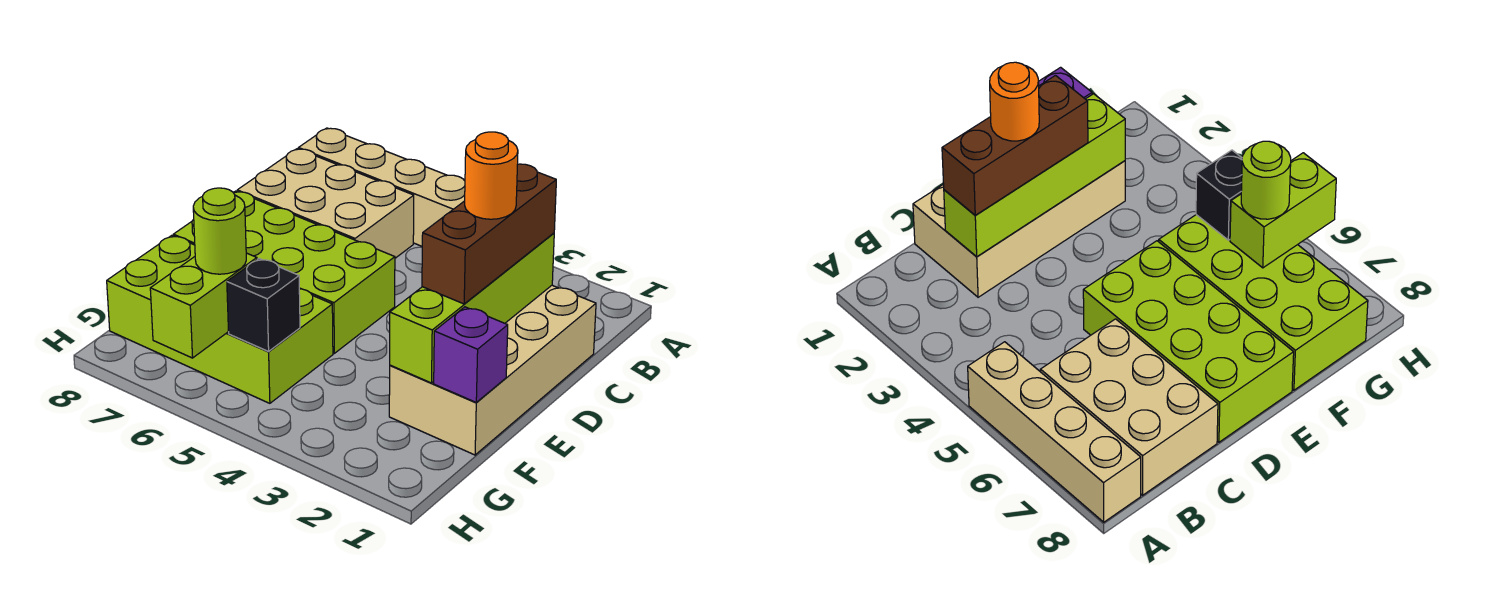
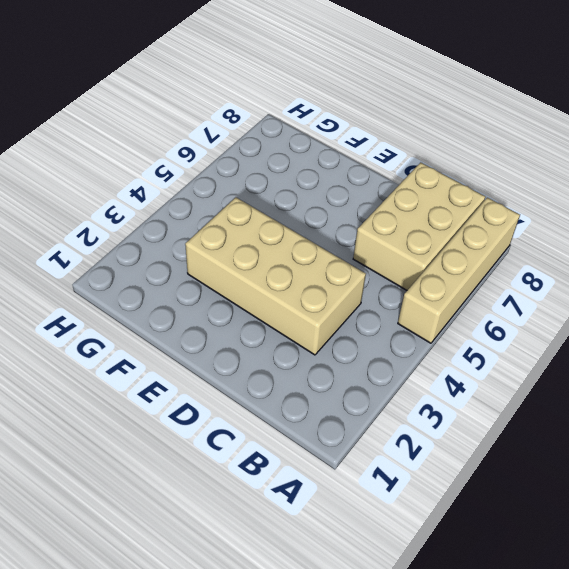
tan 2x4 brick [185,197,366,355] -> tan 2x4 brick moved to [389,285,596,455]
none -> lime 2x4 brick [173,191,395,353]
none -> lime 2x4 brick [107,235,333,403]
none -> lime 1x4 brick [390,233,554,383]

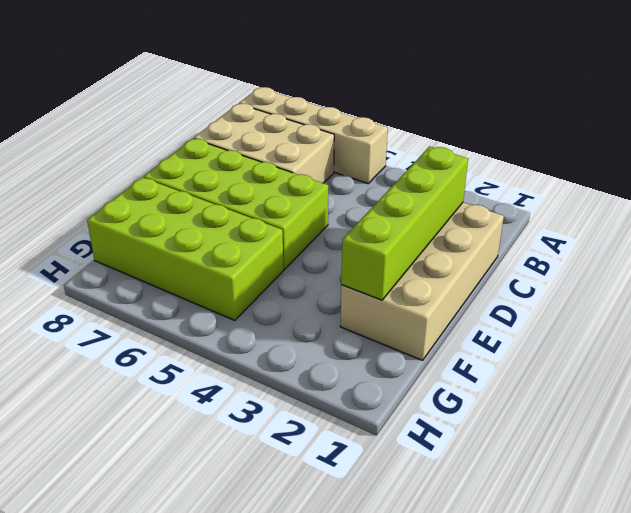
none -> purple 1x1 brick [434,307,508,403]
none -> black 1x1 brick [227,259,300,351]
none -> lime 1x2 brick [150,253,257,358]

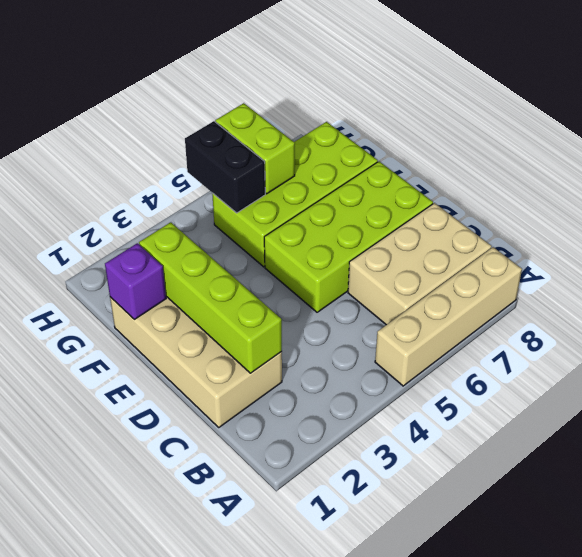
black 1x2 brick [185,121,265,213] -> black 1x1 brick [227,259,300,351]
none -> brown 1x3 brick [422,164,556,304]
none -> lime 1x1 round brick [193,188,246,274]
none -> orange 1x1 round brick [465,132,518,219]

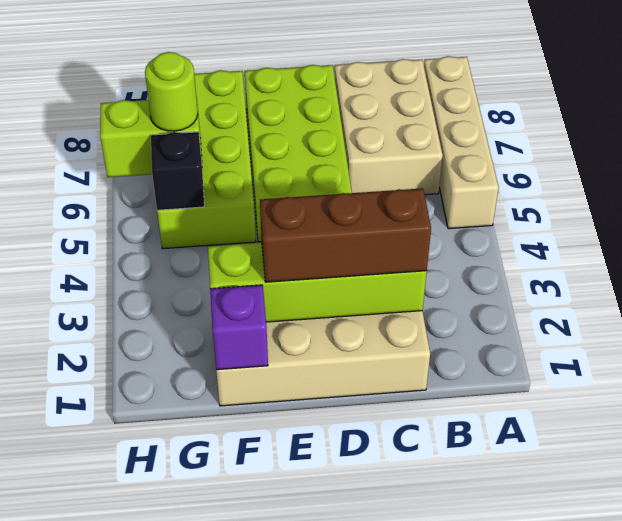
none -> orange 1x1 round brick [465,132,518,219]

